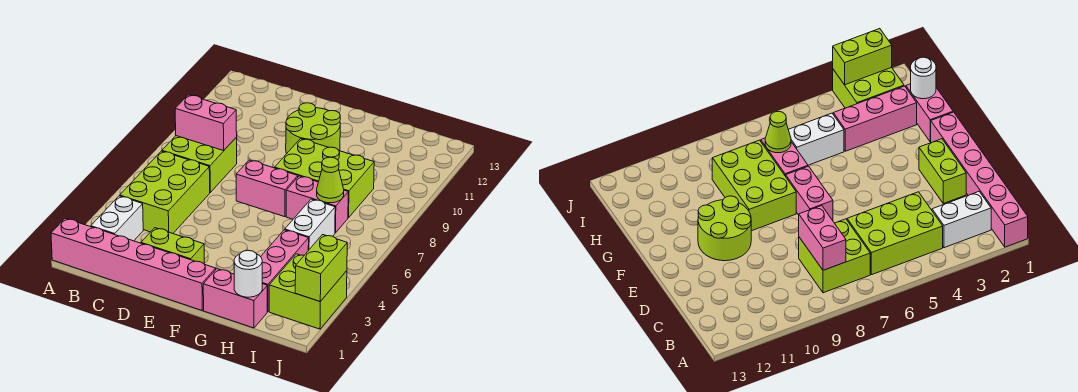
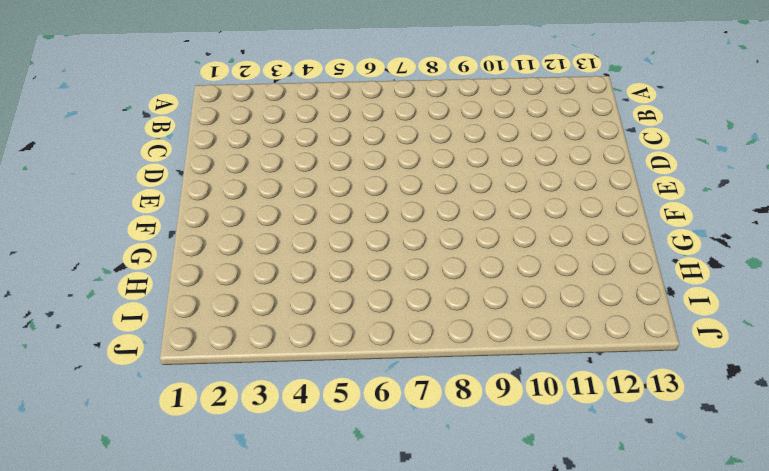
none -> pink 1x6 brick [51,218,216,310]
none -> white 1x2 brick [91,196,143,241]
none -> lime 2x3 brick [120,151,210,233]

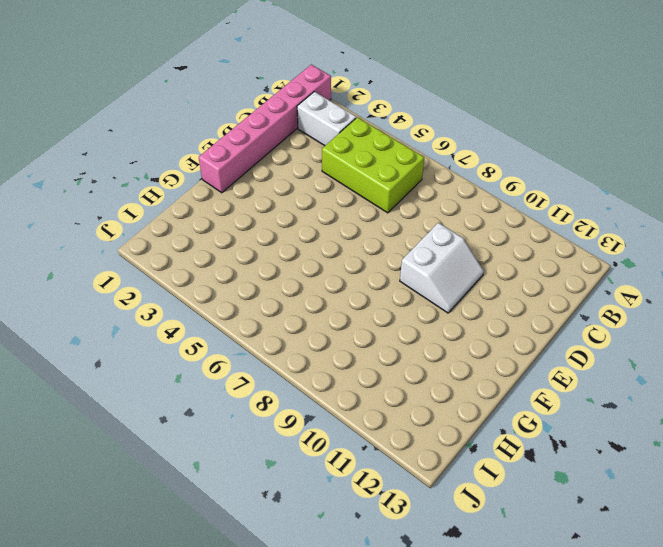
white 2x2 slope [400,223,484,313] -> lime 2x2 round brick [286,103,340,154]
none -> lime 2x2 brick [162,136,237,192]
none -> lime 1x2 brick [141,228,204,264]
none -> pink 1x2 brick [236,160,298,217]

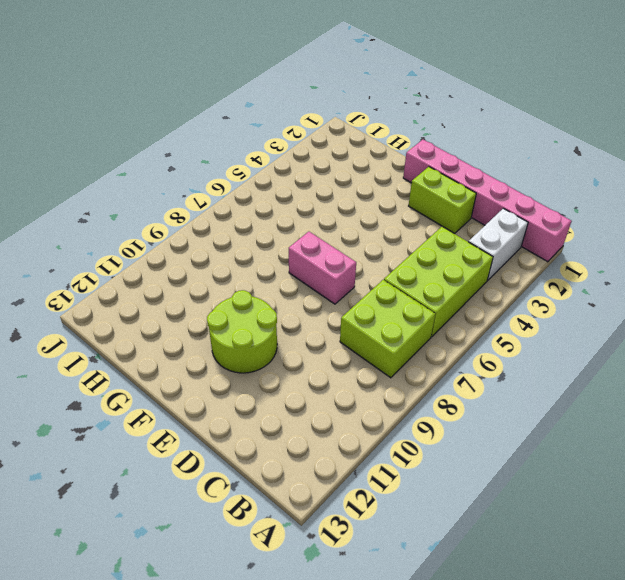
none -> lime 2x3 brick [275,139,374,218]
none -> pink 1x2 brick [203,269,267,328]
none -> pink 1x2 brick [286,176,348,233]

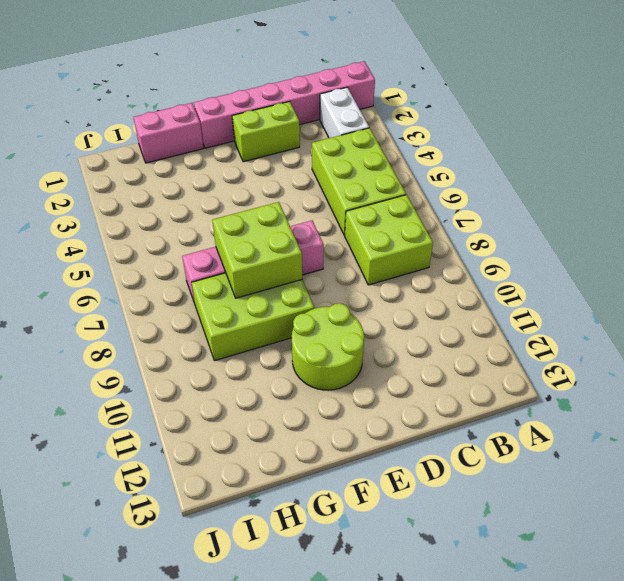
lime 2x2 brick [212,202,302,298] -> lime 2x2 brick moved to [269,254,347,329]
none -> pink 1x3 brick [261,230,309,312]
none -> white 1x2 brick [285,199,335,251]
none -> pink 1x2 brick [175,95,237,151]

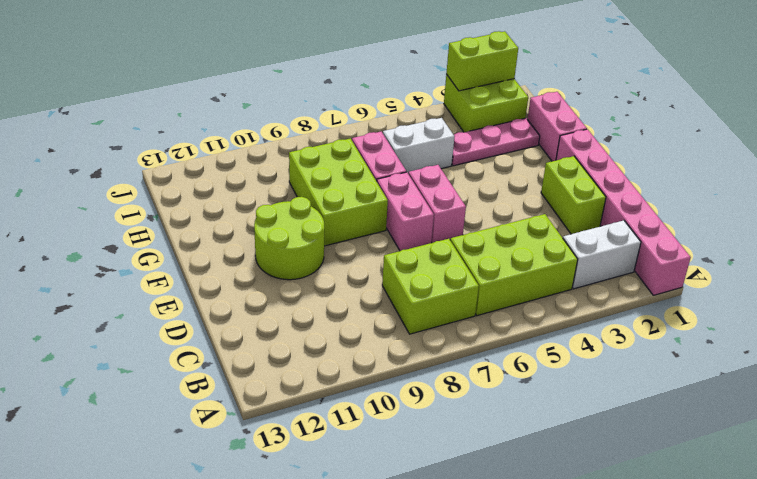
pink 1x2 brick [408,165,466,243] -> pink 1x2 brick moved to [175,95,237,151]
pink 1x3 plate [452,118,540,166] -> pink 1x3 brick [261,230,309,312]
none -> white 1x1 round brick [234,251,262,297]
none -> lime 1x1 cone [317,157,344,203]

